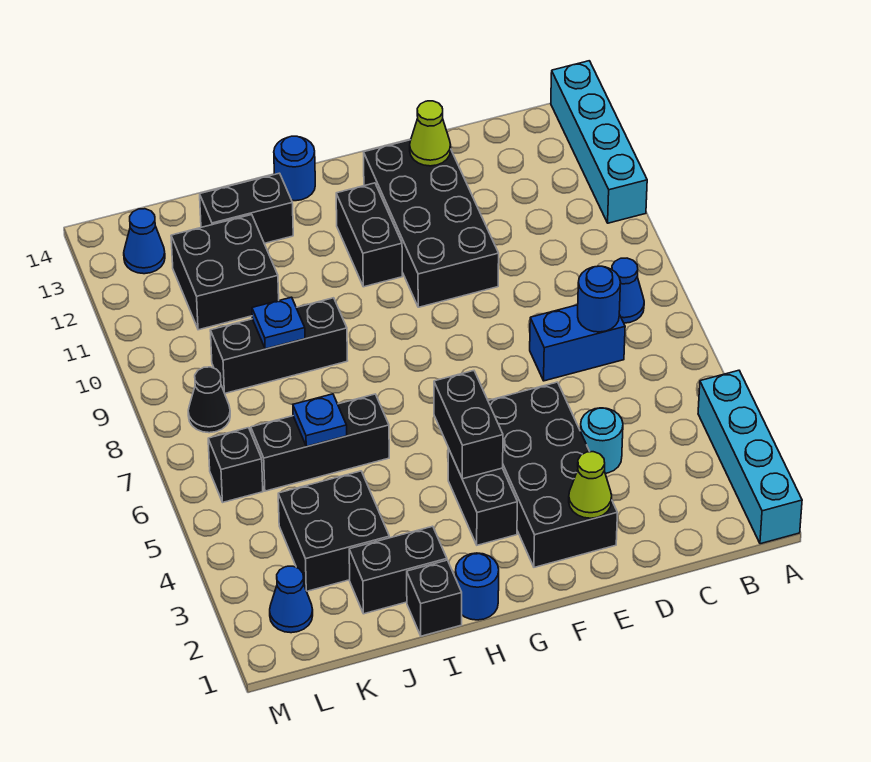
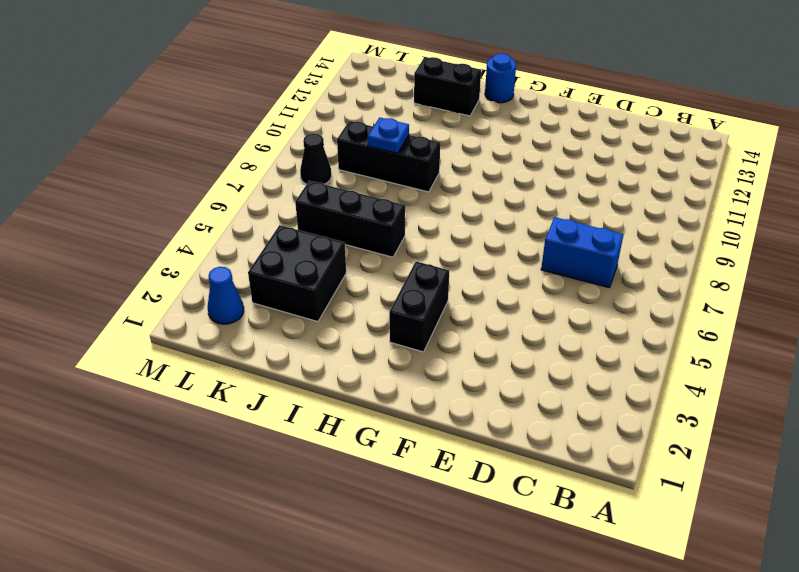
none -> cyan 1x4 brick [698,370,802,544]
none -> cyan 1x4 brick [551,61,647,223]
none -> blue 1x1 cone [612,258,644,323]

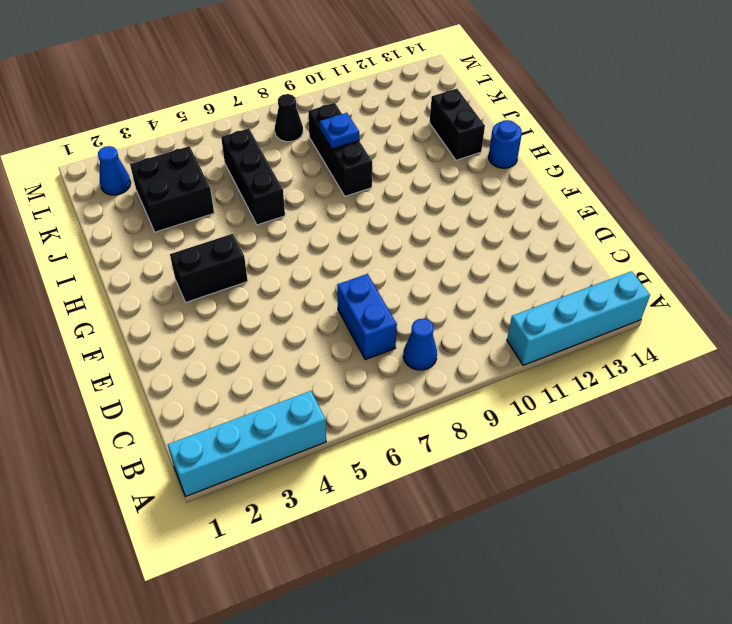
none -> cyan 1x1 round brick [580,408,623,473]
none -> black 2x4 brick [488,382,618,567]
none -> black 2x4 brick [364,140,499,307]

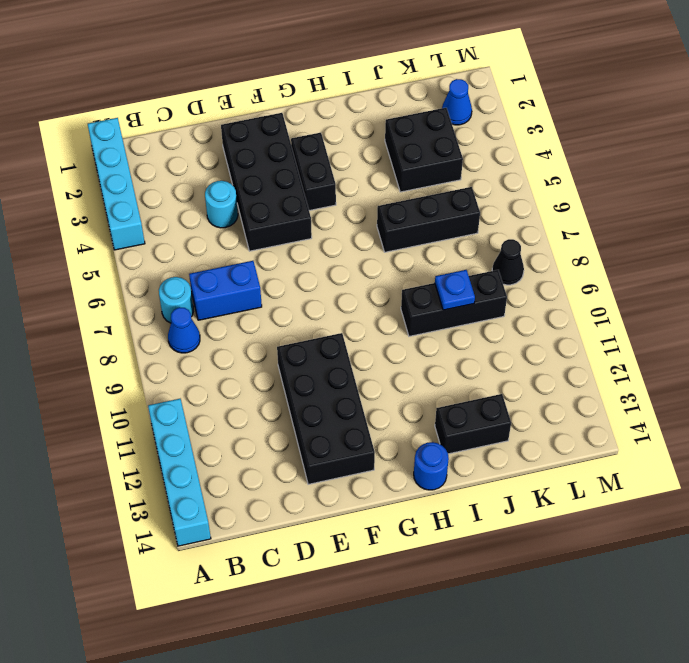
cyan 1x1 round brick [159,277,194,323] -> none
none -> black 1x2 brick [336,183,402,287]
none -> blue 1x1 round brick [455,553,499,620]
none -> black 1x1 brick [407,560,462,636]

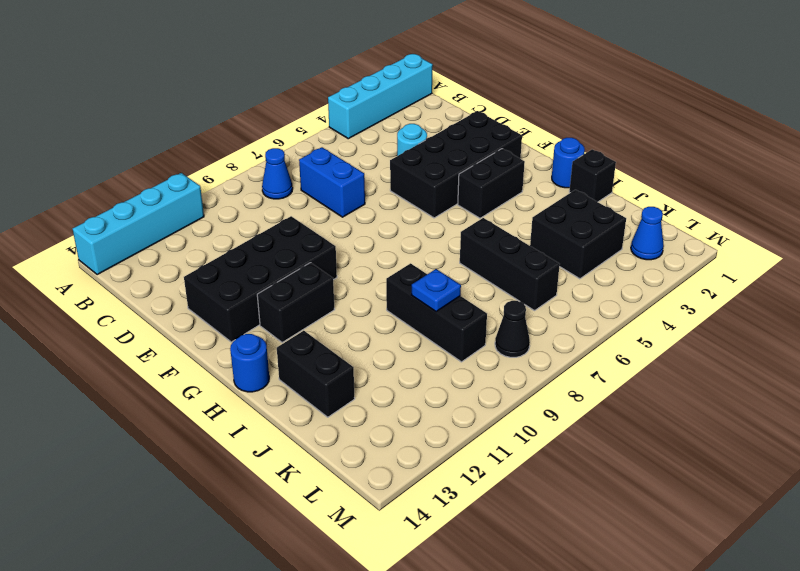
none -> black 1x2 brick [349,526,447,614]
none -> black 2x2 brick [171,215,279,330]
none -> black 1x1 brick [208,428,263,502]

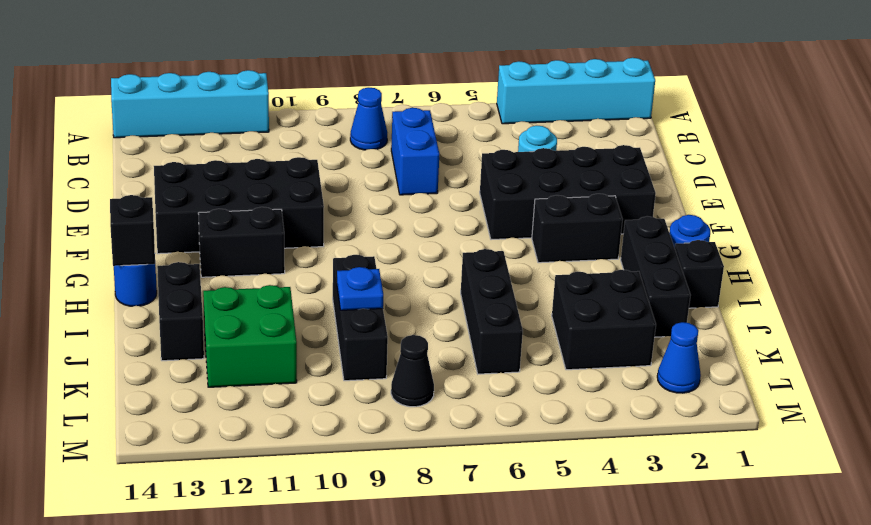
black 1x3 brick [621,216,691,337] -> black 1x2 brick [349,526,447,614]
black 1x1 brick [110,195,155,266] -> black 1x1 brick moved to [208,428,263,502]
green 2x2 brick [203,285,297,387] -> black 2x2 brick [171,215,279,330]
none -> blue 1x1 cone [124,209,165,274]
none -> blue 1x1 round brick [578,266,620,332]
none -> lime 1x1 cone [569,452,612,518]

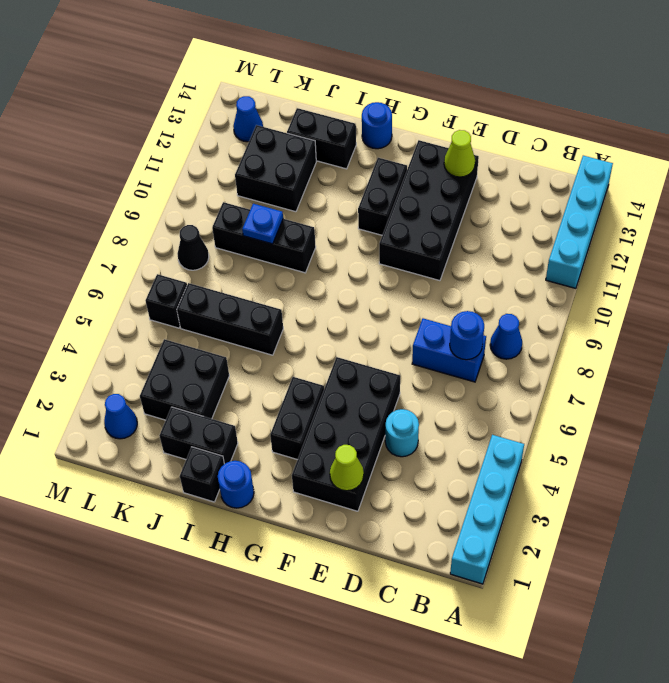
none -> black 1x2 brick [434,371,503,479]
none -> blue 1x1 plate [293,394,347,447]

